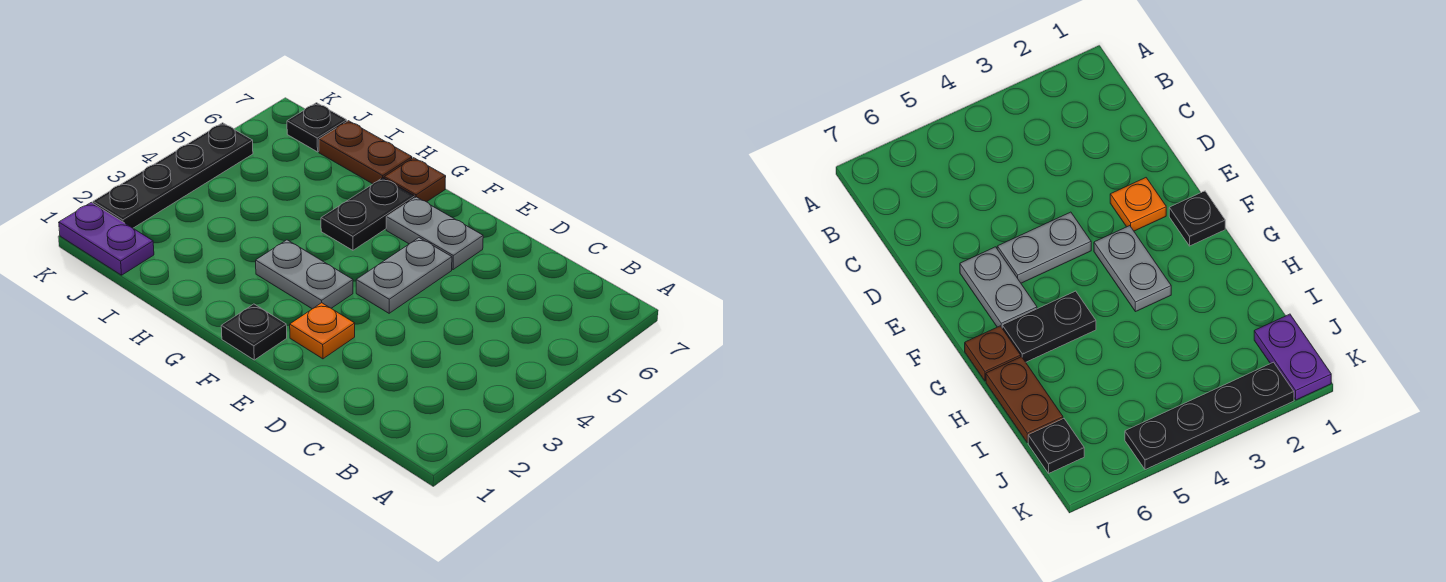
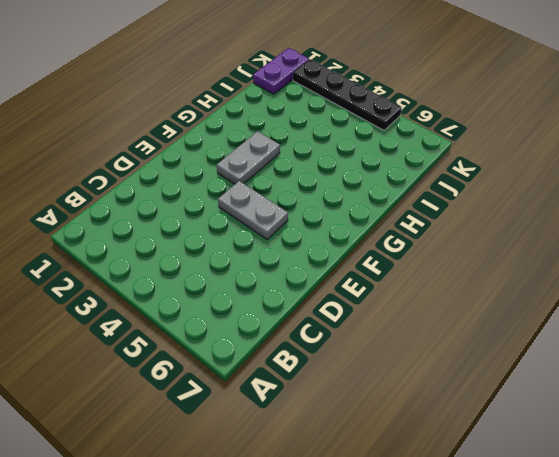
none -> orange 1x1 plate [290,303,355,359]
none -> grey 1x2 plate [386,197,483,270]

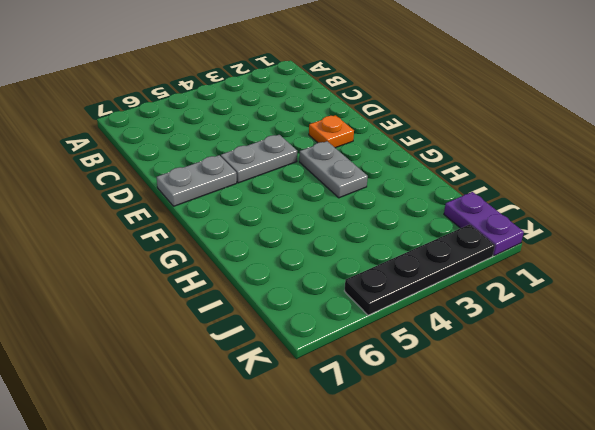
grey 1x2 plate [157,155,237,206] -> grey 1x2 plate turned to [386,197,483,270]
none -> black 1x1 plate [221,304,287,360]
none -> black 1x2 plate [321,178,415,250]

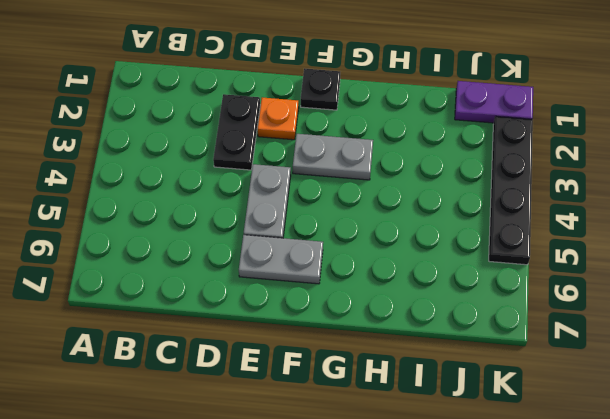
black 1x2 plate [213,94,260,170] -> black 1x2 plate moved to [321,178,415,250]
none -> brown 1x1 plate [384,158,446,202]
none -> brown 1x2 plate [319,121,412,184]

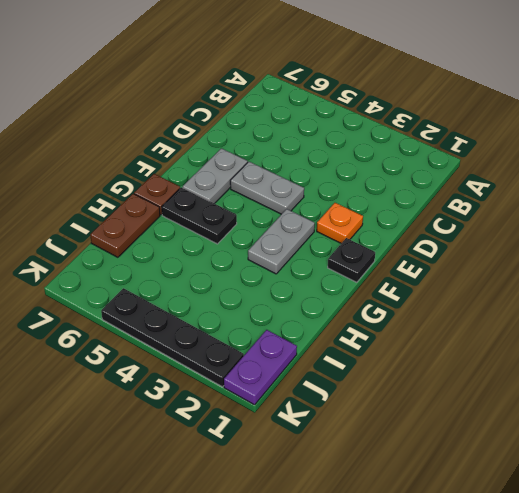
none -> black 1x1 plate [287,103,347,152]

